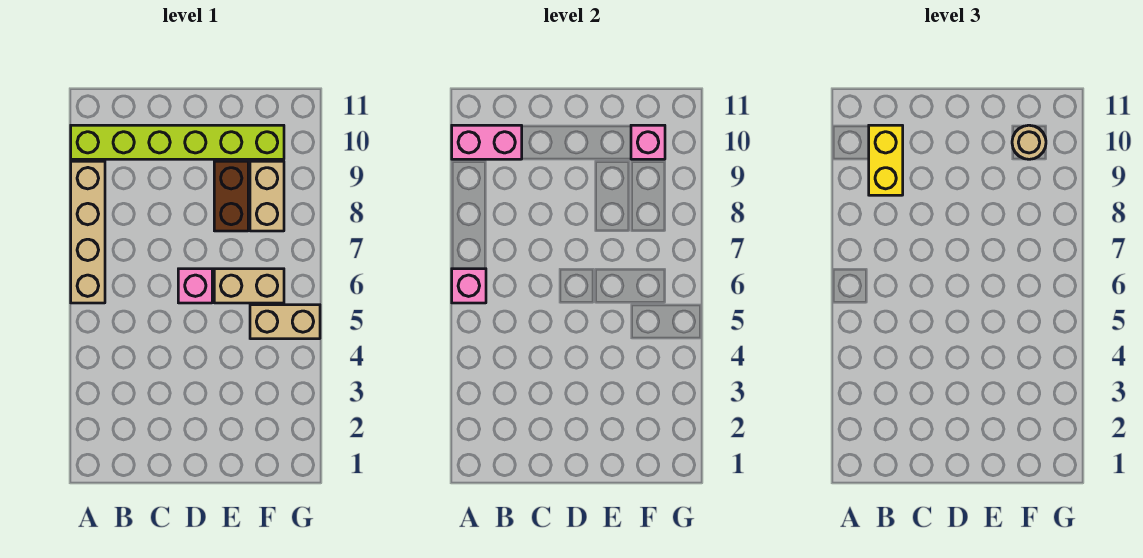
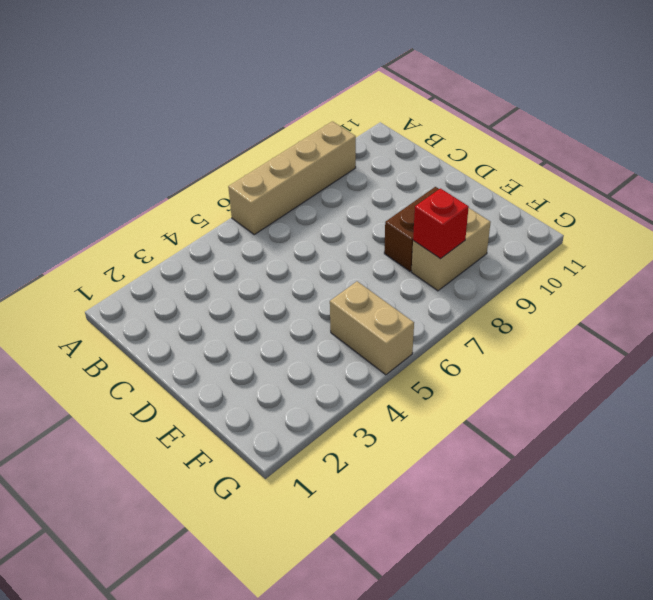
red 1x1 brick [413,188,469,259] -> none
none -> lime 1x6 brick [71,125,284,159]
none -> pink 1x1 brick [178,269,212,303]
none -> tan 1x2 brick [214,269,284,303]

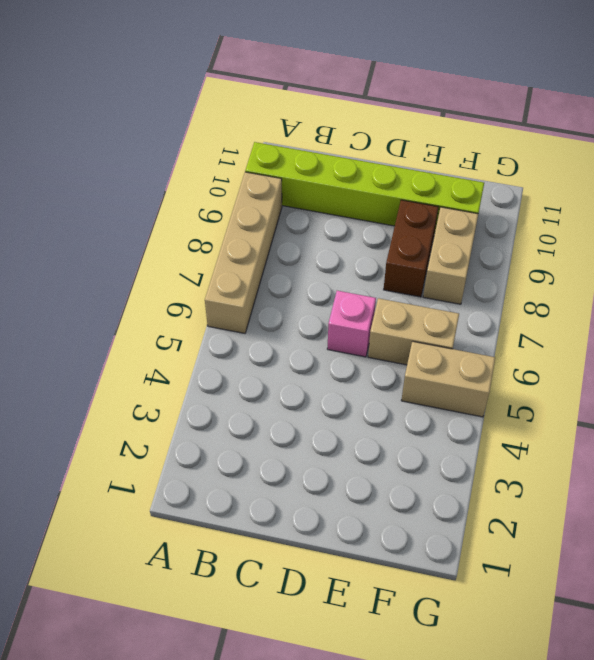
none -> pink 1x1 brick [452,269,486,303]
none -> pink 1x2 brick [452,125,522,159]
none -> pink 1x1 brick [631,125,665,159]

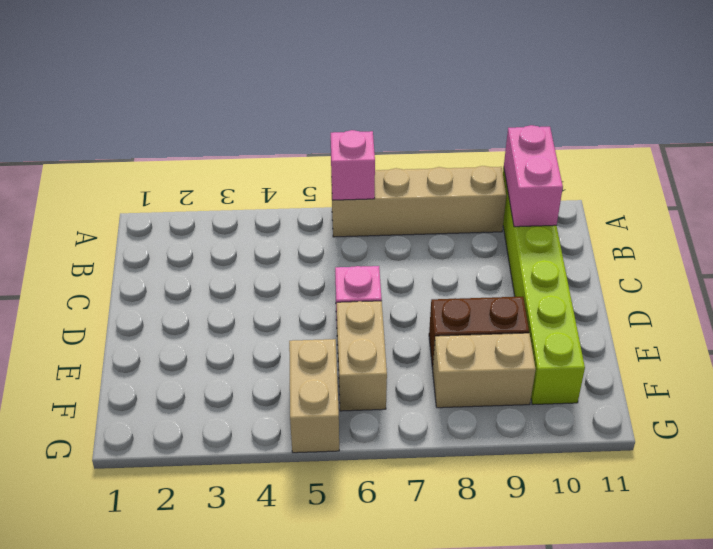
none -> pink 1x1 brick [631,125,665,159]
none -> yellow 1x2 brick [869,125,903,195]
none -> tan 1x1 round brick [1012,125,1046,159]

